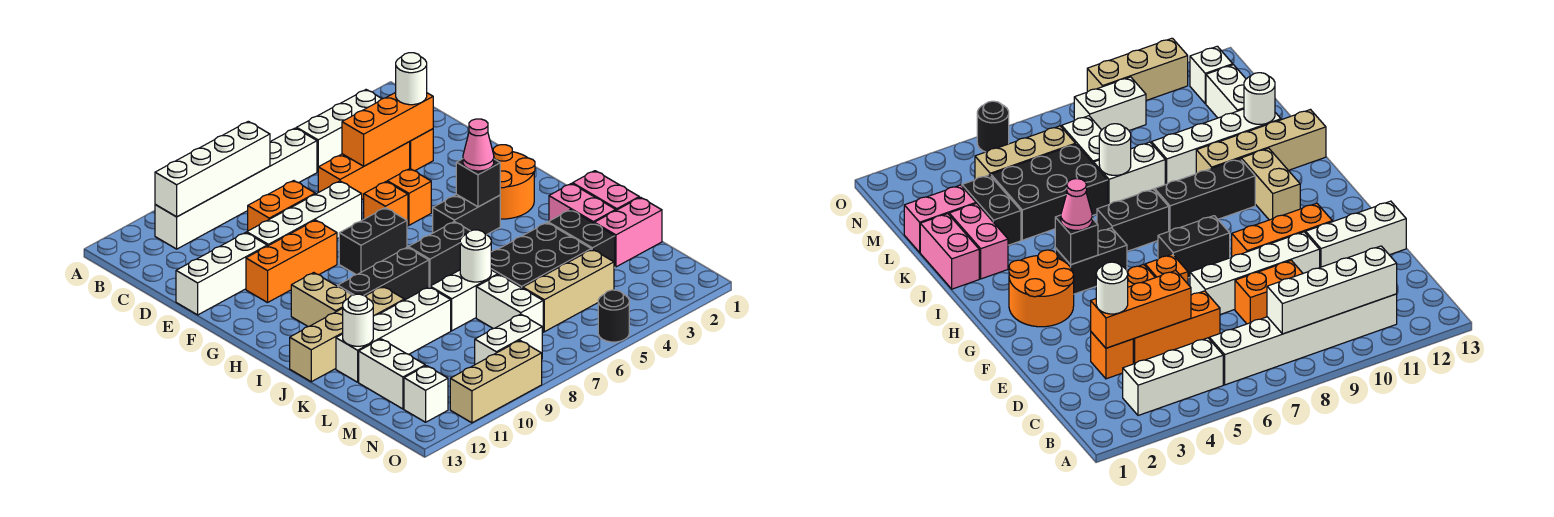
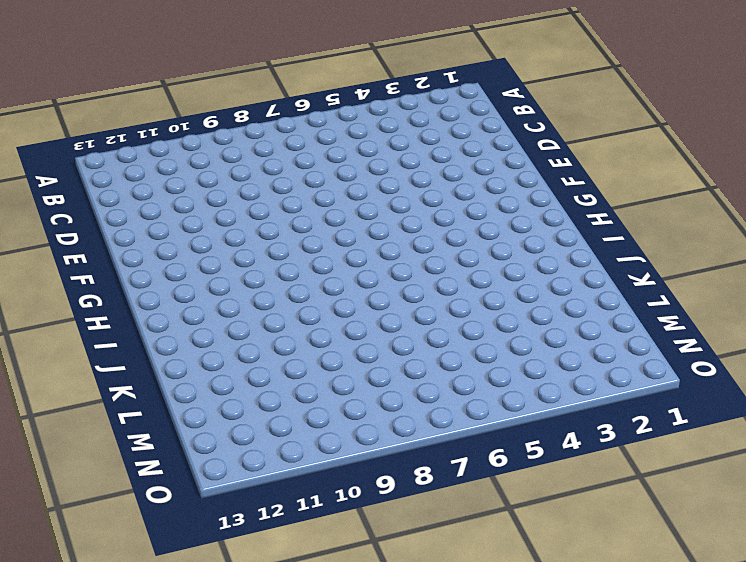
none -> white 1x3 brick [297,90,382,172]
none -> white 1x6 brick [155,128,317,249]
none -> orange 1x1 brick [410,129,433,171]
none -> orange 1x3 brick [318,142,410,199]

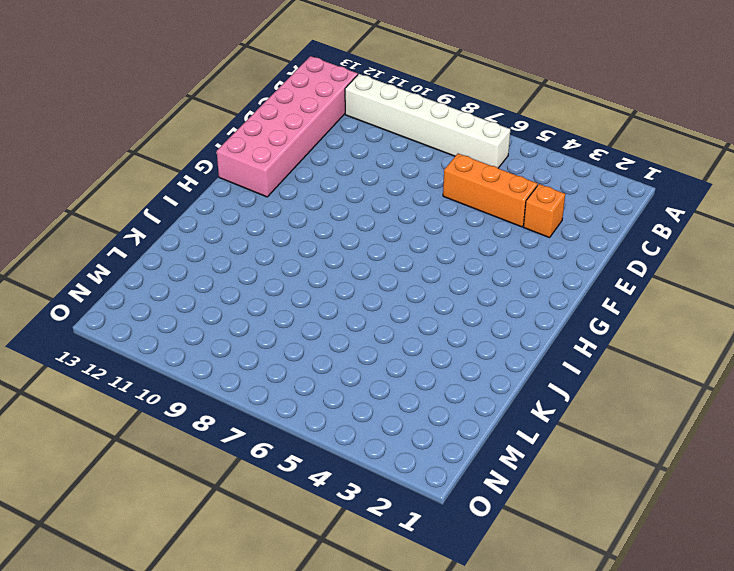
pink 2x6 brick [217,56,358,197] -> white 1x3 brick [176,232,267,315]
none -> white 1x3 brick [297,90,382,172]
none -> orange 1x2 brick [248,181,315,231]
none -> white 1x4 brick [247,181,362,246]
none -> orange 1x1 brick [387,169,431,225]

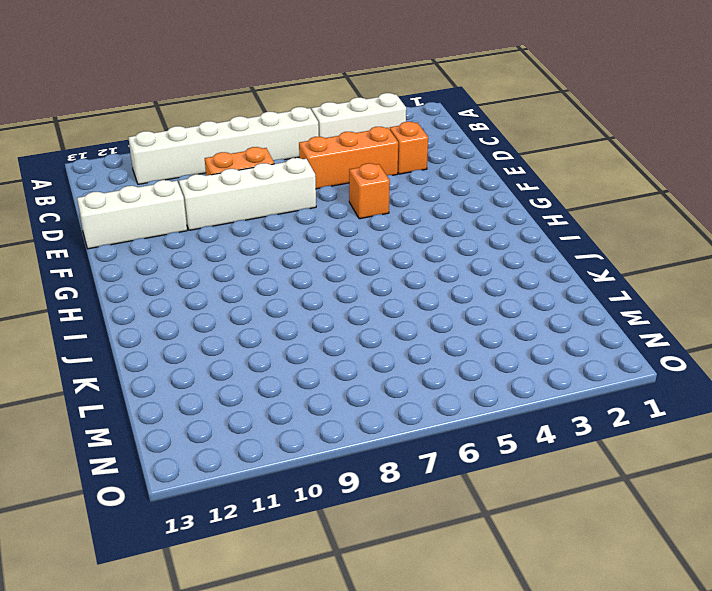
none -> orange 1x1 brick [364,182,408,226]
none -> orange 1x3 brick [246,220,337,303]
none -> orange 2x2 round brick [493,145,535,219]
none -> black 1x2 brick [339,208,407,275]

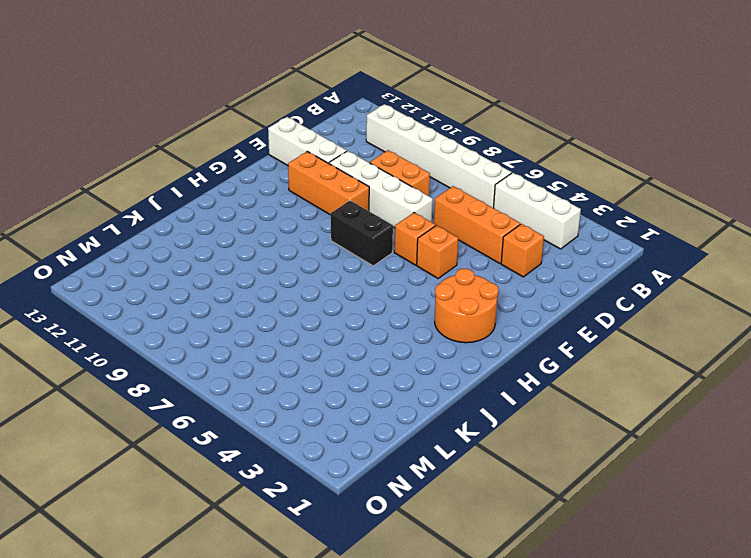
none -> black 1x2 brick [433,195,500,235]
none -> tan 1x2 brick [291,273,352,327]
none -> black 1x2 brick [408,222,470,287]
none -> black 1x3 brick [338,247,429,300]

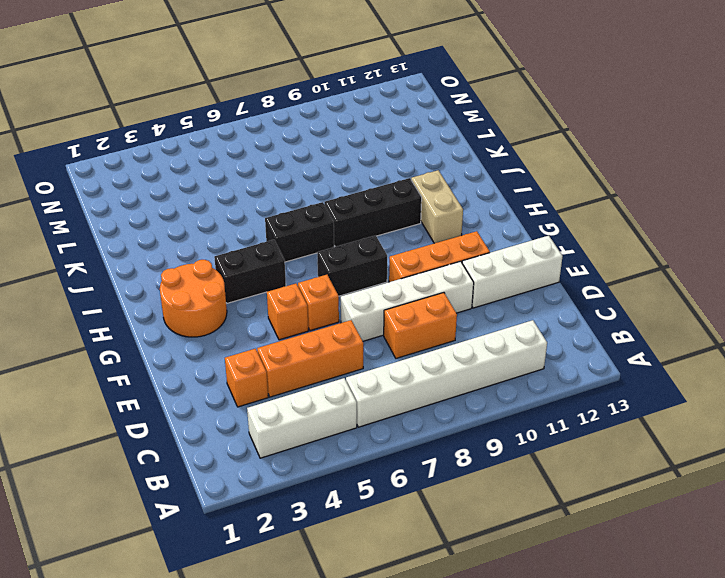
none -> pink 1x2 brick [573,171,639,210]
none -> pink 1x2 brick [549,183,616,223]
none -> tan 1x4 brick [290,286,404,382]
none -> black 1x2 brick [548,210,615,268]

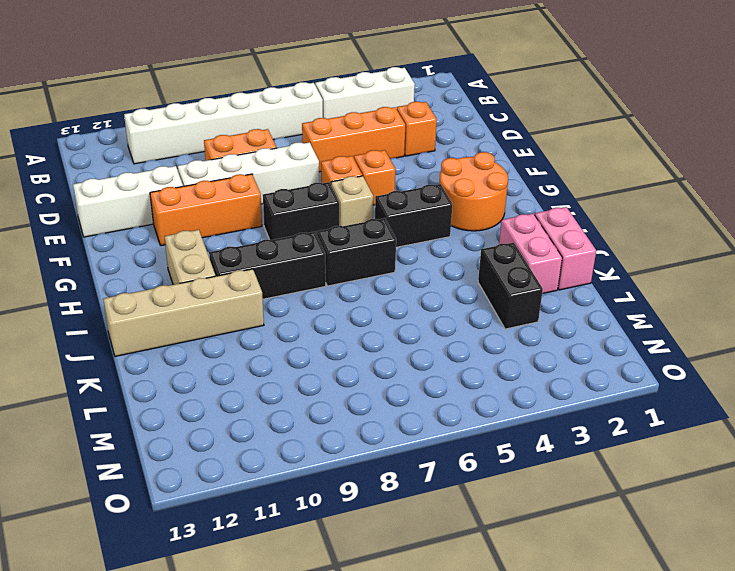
tan 1x1 brick [331,176,373,226] -> none
none -> black 2x3 brick [491,223,591,288]
none -> white 1x2 brick [430,270,498,331]
none -> white 1x4 brick [336,287,451,382]
none -> pink 1x2 brick [594,197,662,267]

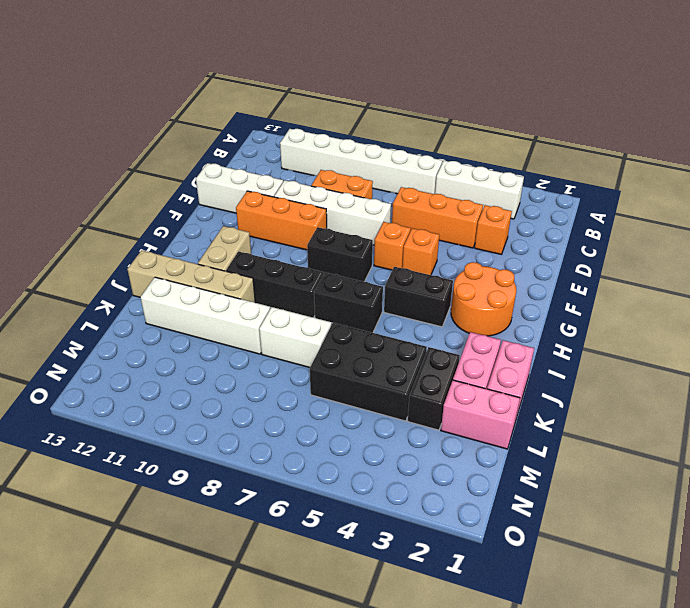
none -> white 1x2 brick [476,275,543,333]
none -> white 1x2 brick [359,339,425,409]
none -> tan 1x3 brick [523,249,614,332]
none -> white 1x2 brick [475,314,542,364]

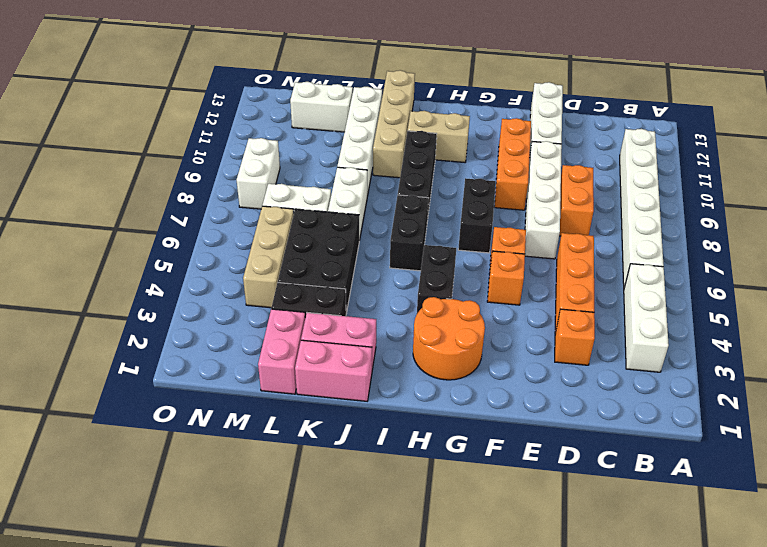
none -> white 1x1 brick [404,366,448,422]
none -> black 1x1 round brick [598,290,629,342]
none -> tan 1x3 brick [450,340,542,423]
none -> white 1x4 brick [155,121,270,217]

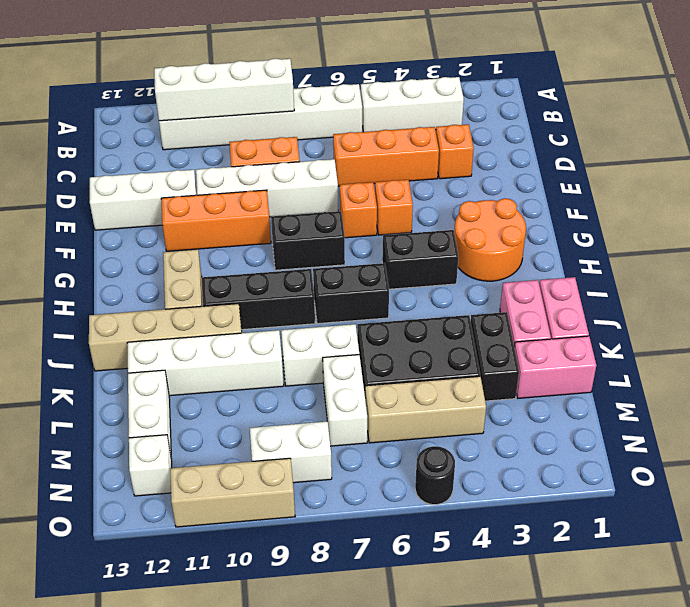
none -> orange 1x3 brick [342,92,433,166]
none -> black 1x1 brick [456,159,500,207]
none -> white 1x1 round brick [460,230,491,282]
none -> white 1x1 round brick [343,294,373,346]

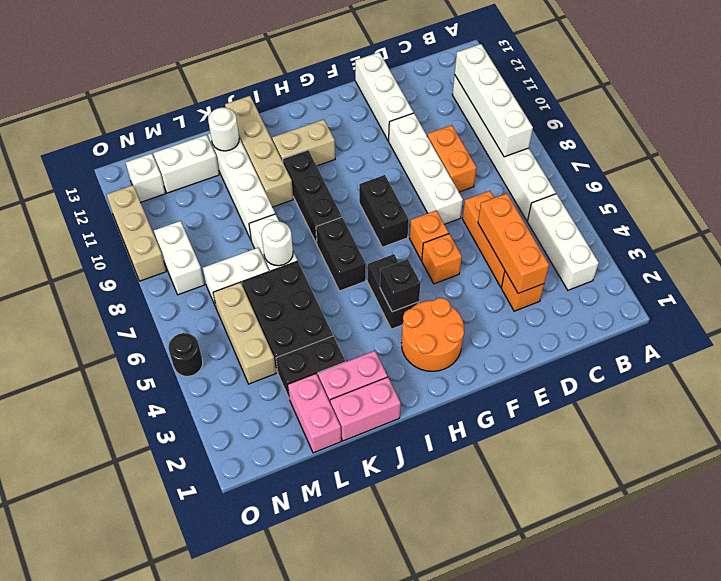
none -> orange 1x3 brick [246,220,337,303]
none -> white 1x1 round brick [396,53,427,105]
none -> pink 1x1 cone [463,119,494,171]

